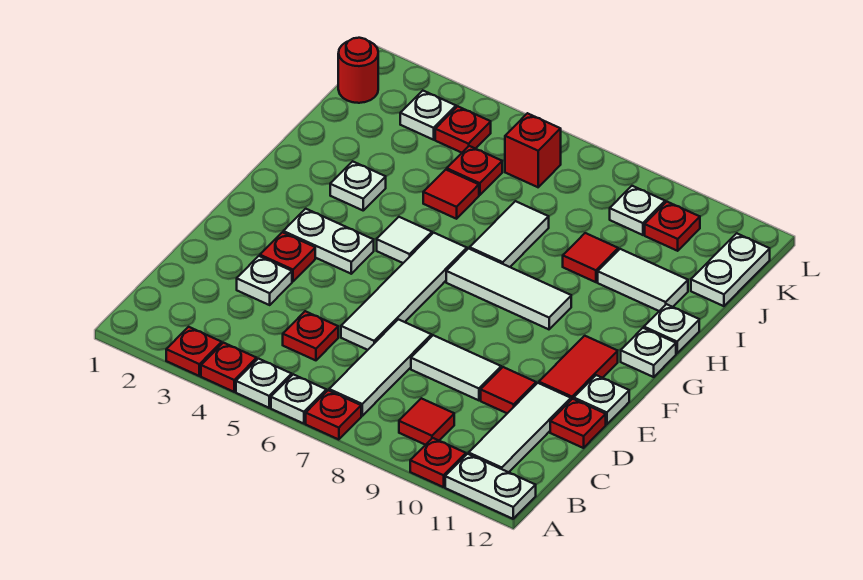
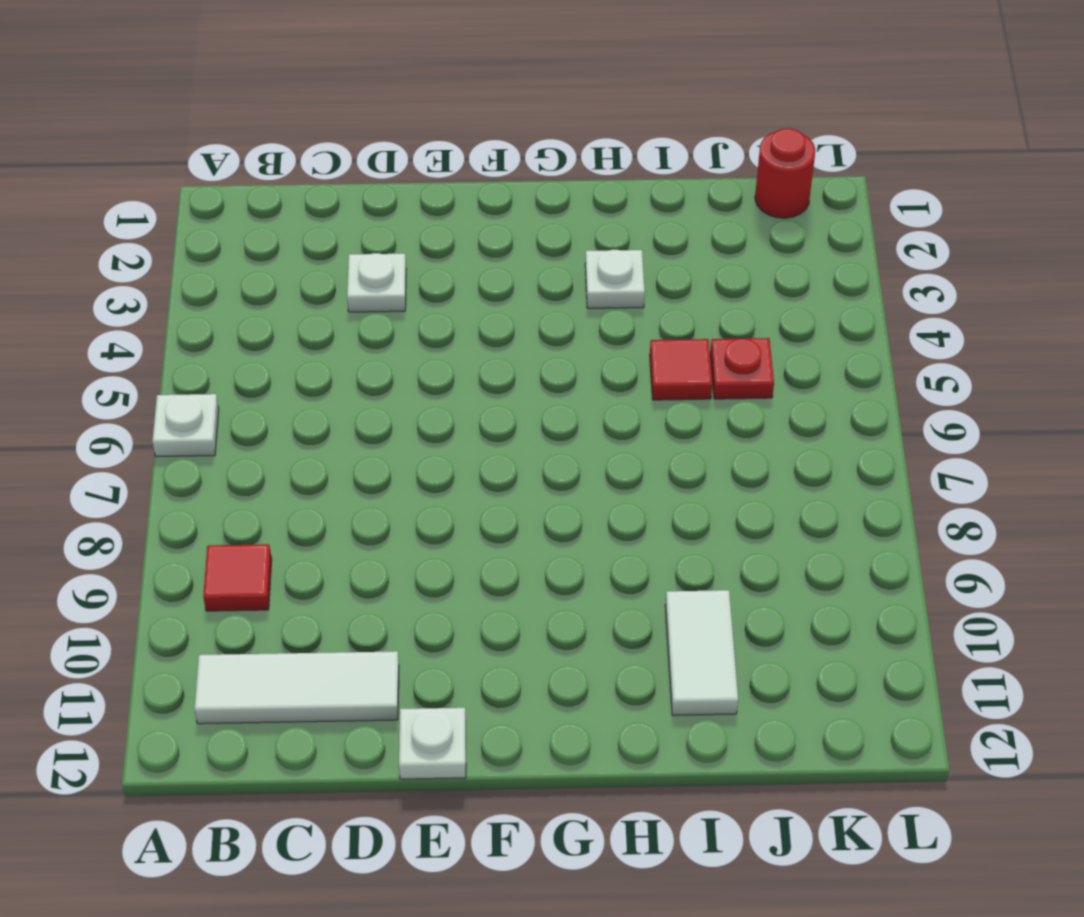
none -> red 1x1 plate [166,327,222,376]
none -> red 1x1 plate [201,343,257,392]
none -> white 1x1 plate [236,359,291,408]
none -> red 1x1 plate [306,390,361,440]

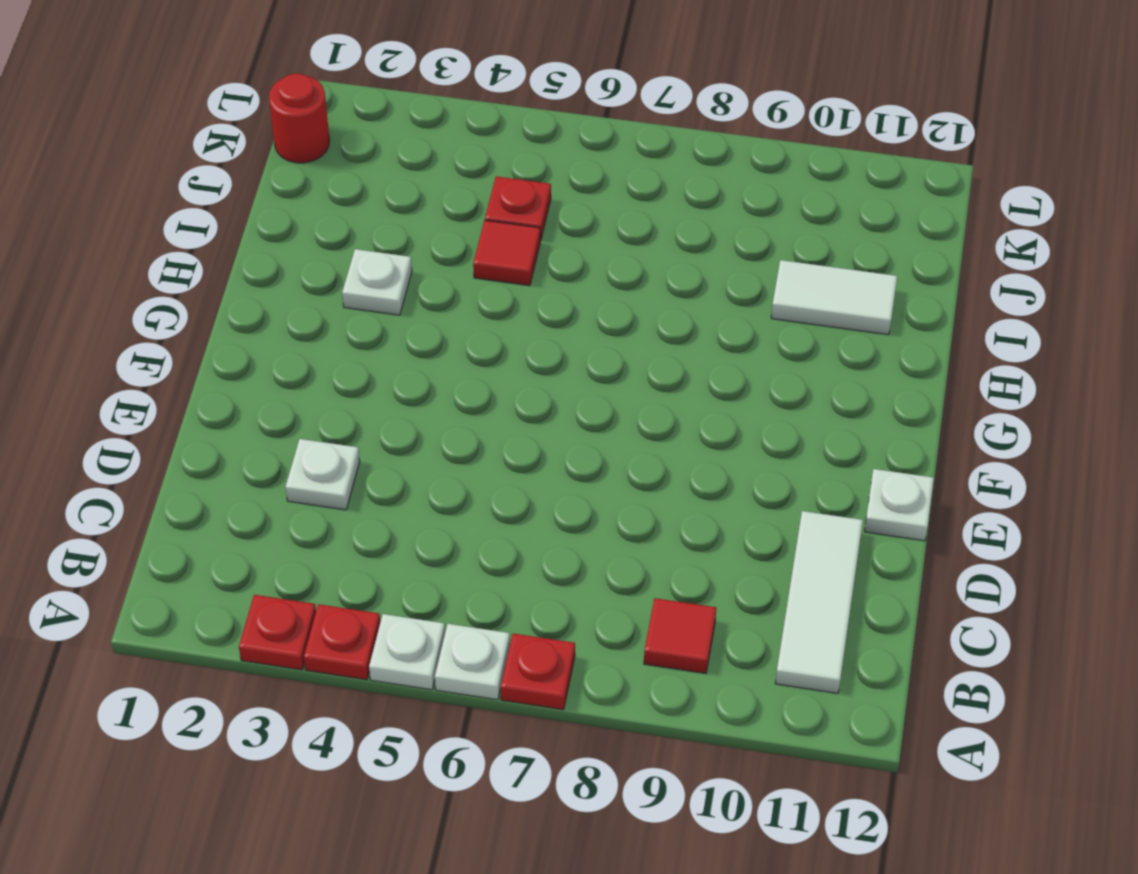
none -> red 1x1 plate [410,438,466,487]
none -> white 1x2 plate [445,454,536,519]
none -> white 1x3 tile [329,319,431,416]
none -> red 1x1 plate [283,311,338,360]

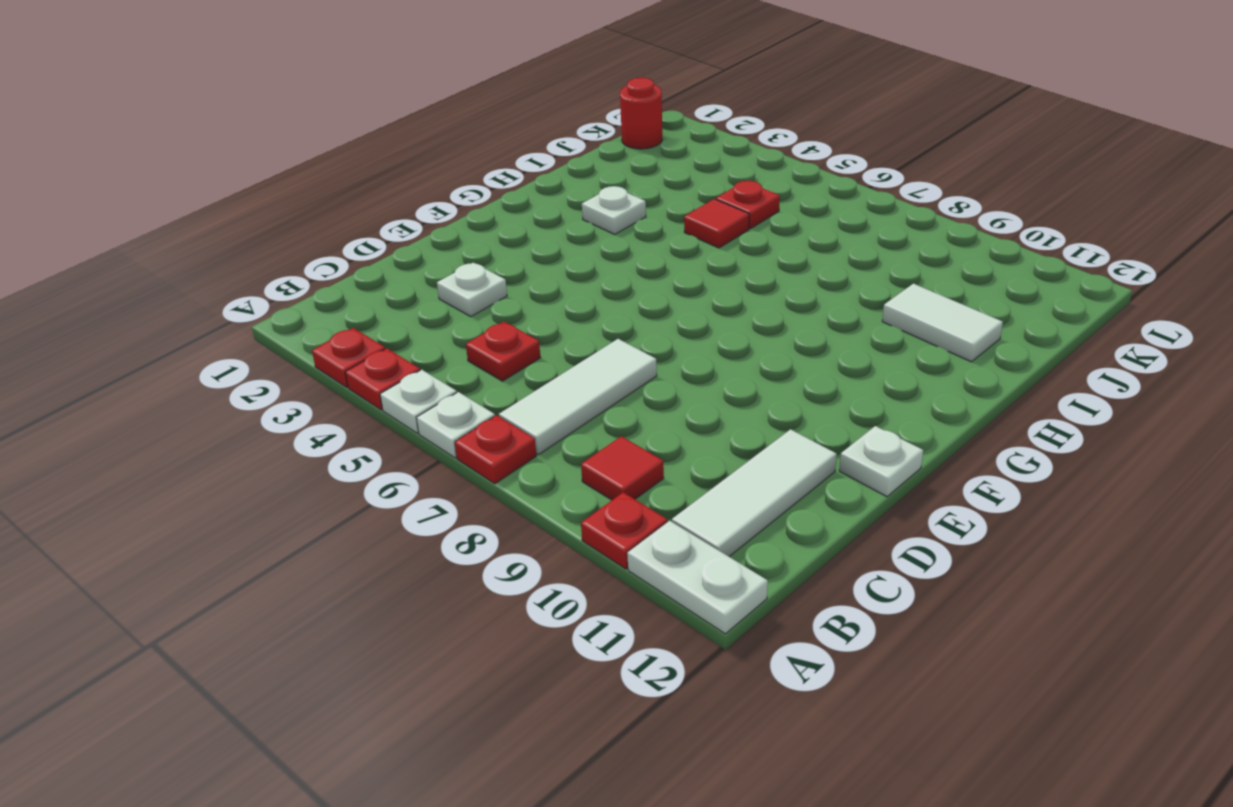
none -> white 1x4 tile [341,233,467,350]
none -> white 1x2 tile [411,335,501,400]
none -> red 1x1 tile [481,367,536,413]
none -> red 1x1 plate [550,399,606,448]

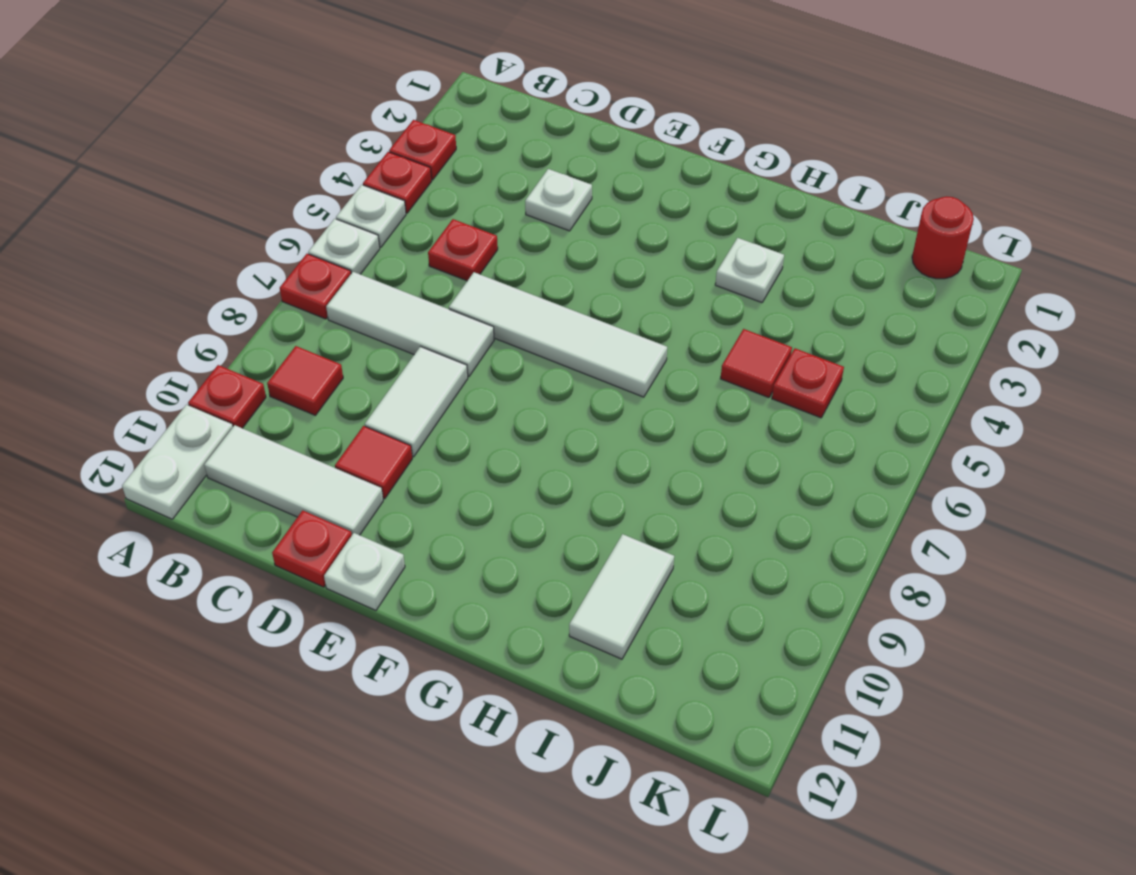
none -> red 1x1 plate [260,232,315,281]
none -> red 1x2 tile [539,336,618,400]
none -> white 1x2 plate [283,209,374,274]
none -> white 1x1 tile [377,217,432,263]

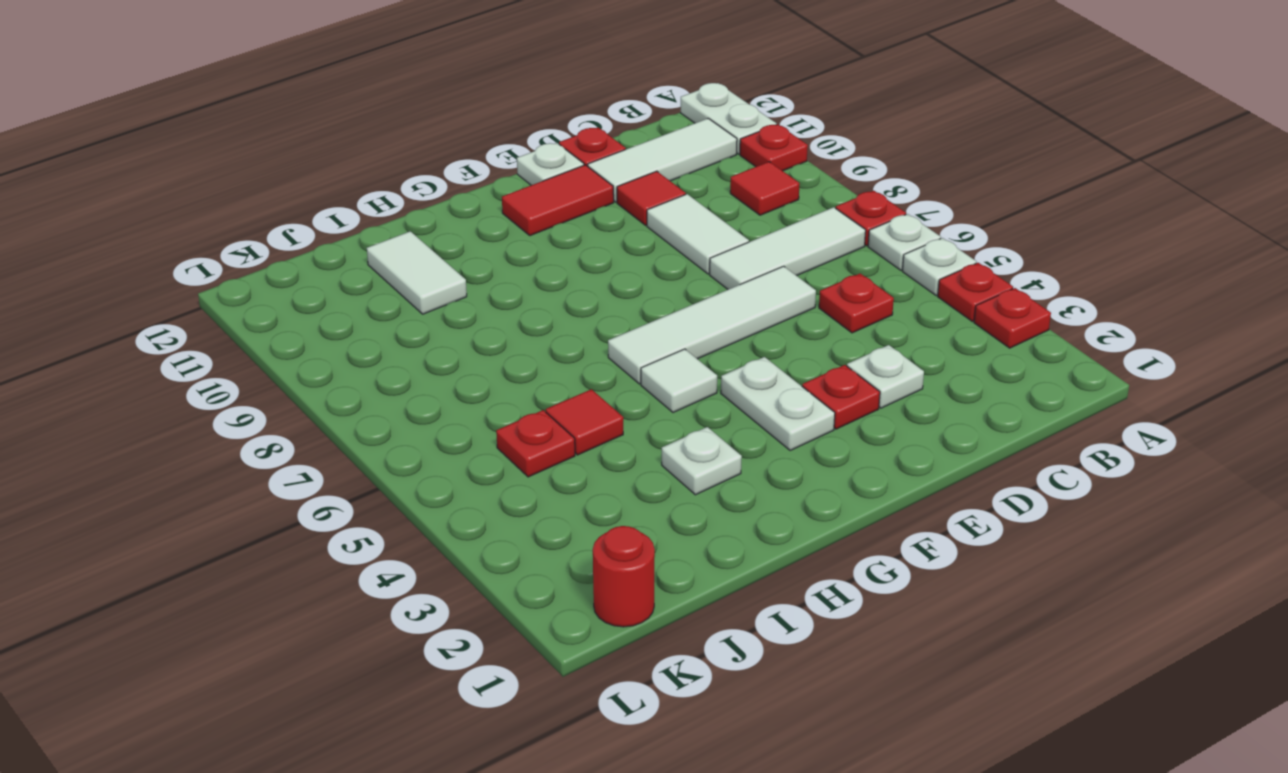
none -> white 1x3 tile [446,249,571,329]
none -> white 1x1 plate [621,328,676,377]
none -> white 1x2 tile [470,201,549,267]
none -> white 1x1 plate [644,304,699,353]

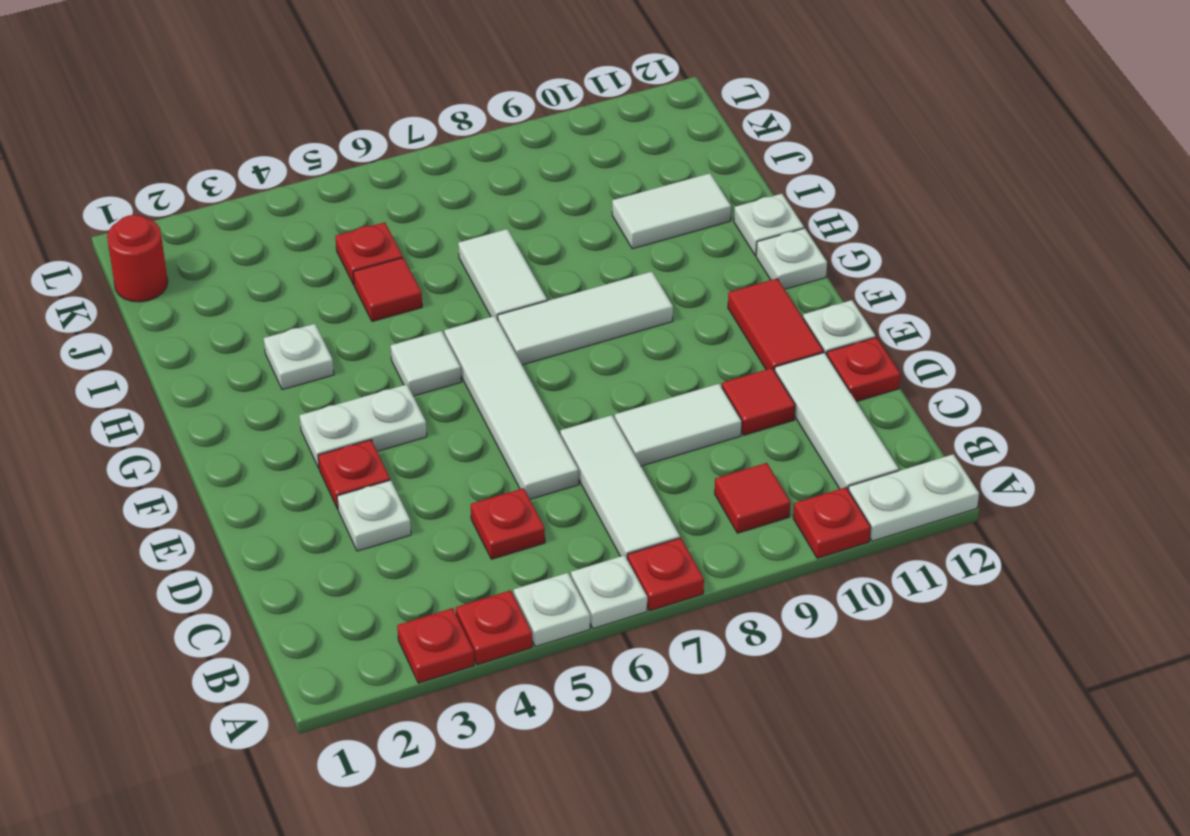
none -> red 1x1 tile [563,233,618,282]
none -> white 1x2 plate [691,233,770,306]
none -> white 1x1 plate [400,91,456,140]
none -> red 1x1 plate [435,106,491,153]

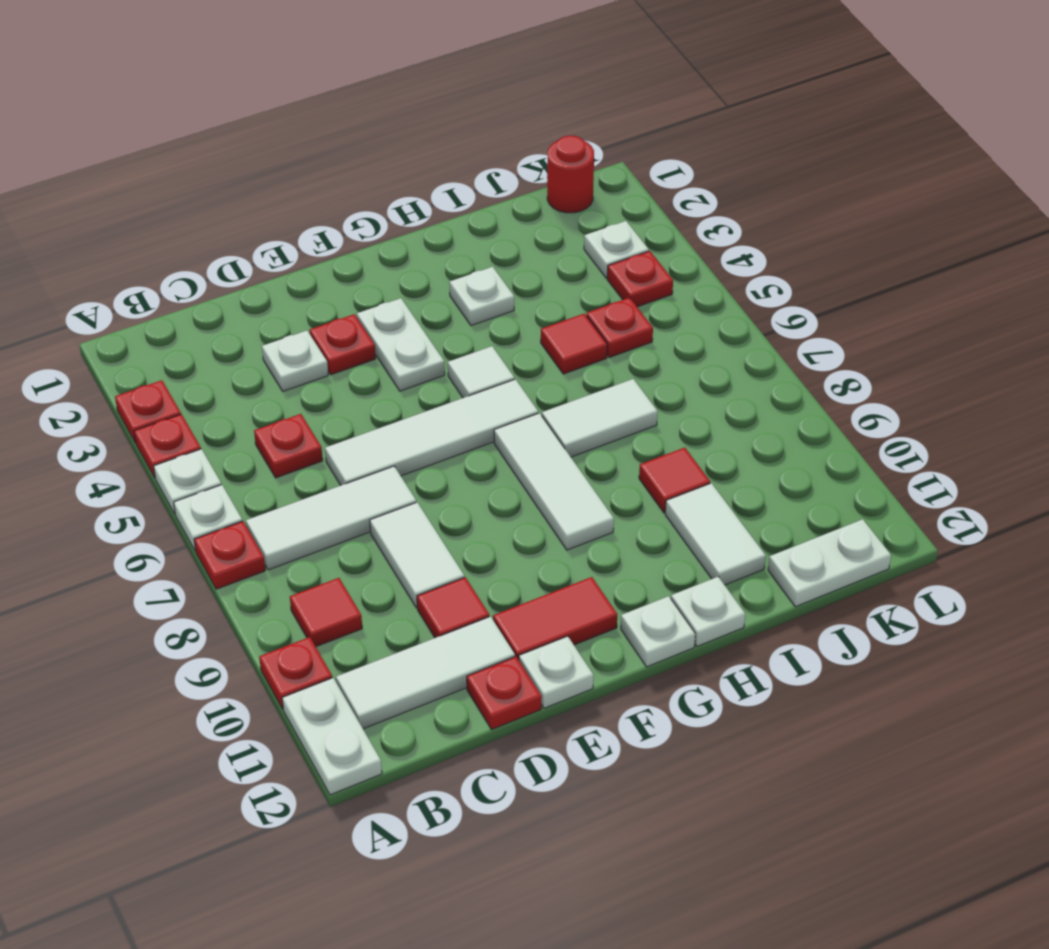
none -> red 1x1 brick [505,113,561,187]
none -> white 1x1 plate [610,186,665,235]
none -> red 1x1 plate [645,202,700,251]

